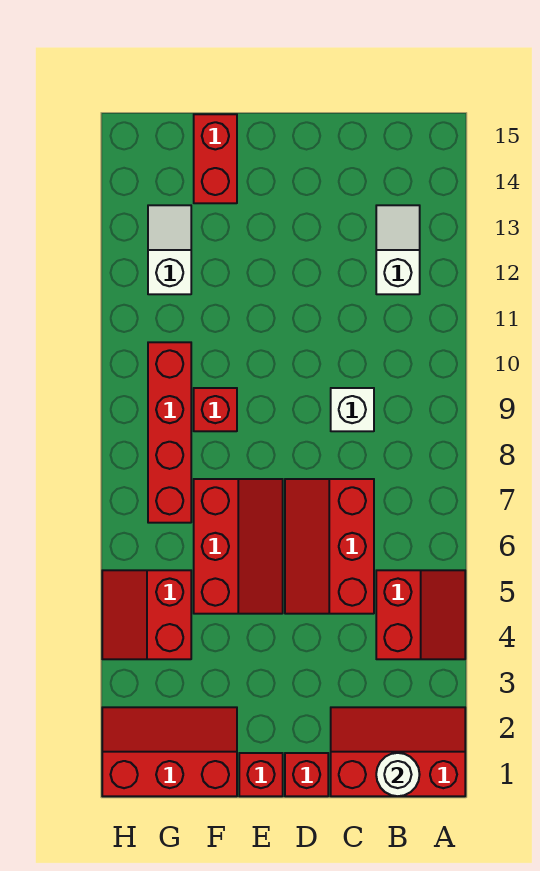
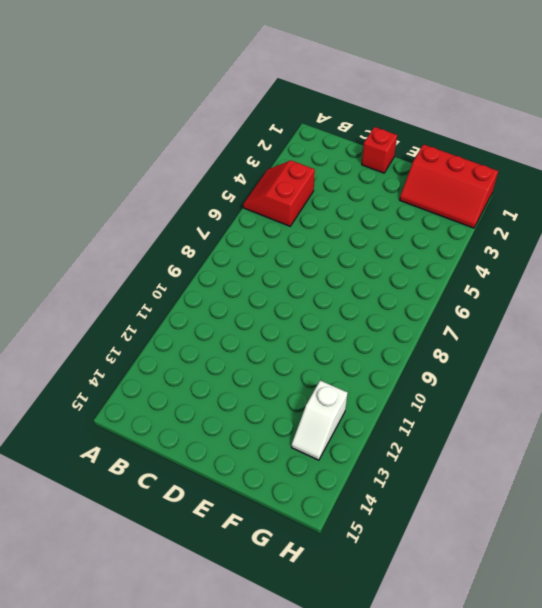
none -> red 2x3 slope [331,707,465,796]
none -> white 1x2 slope [376,205,420,294]
none -> red 2x3 slope [285,479,374,614]

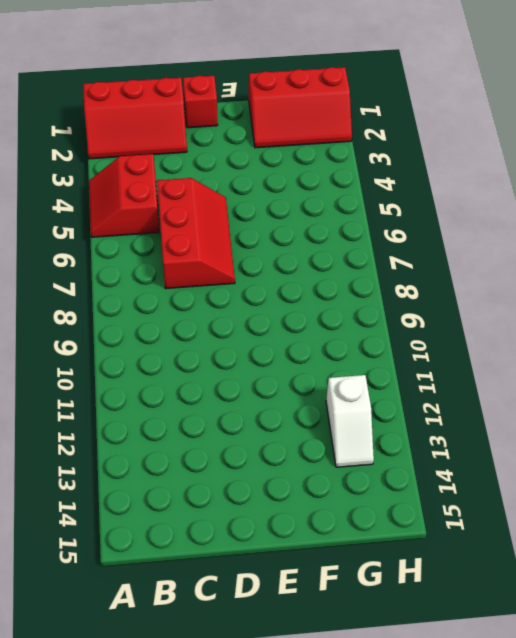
none -> white 1x2 slope [376,205,420,294]
none -> white 1x1 brick [331,388,374,431]
none -> red 1x1 brick [239,753,283,796]

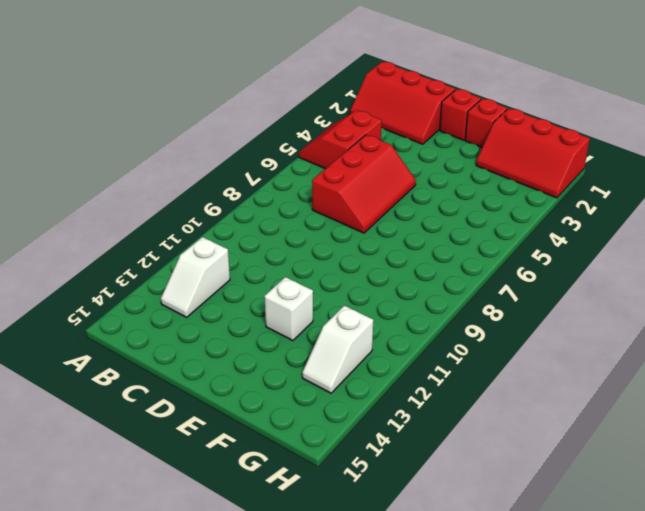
white 1x1 brick [264,277,313,341] -> white 1x1 brick moved to [331,388,374,431]
none -> red 2x3 slope [194,479,283,614]
none -> red 1x1 brick [194,388,237,431]
none -> red 1x2 brick [194,114,237,203]

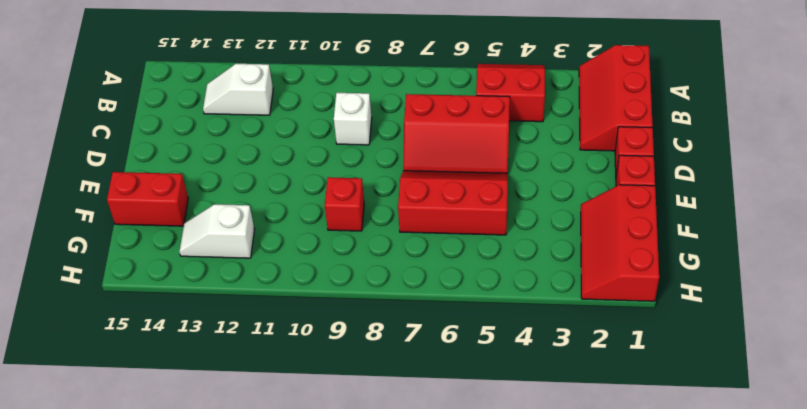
none -> red 2x2 slope [102,570,191,659]
none -> red 1x4 brick [148,342,191,523]
none -> white 1x1 round brick [376,753,420,796]

